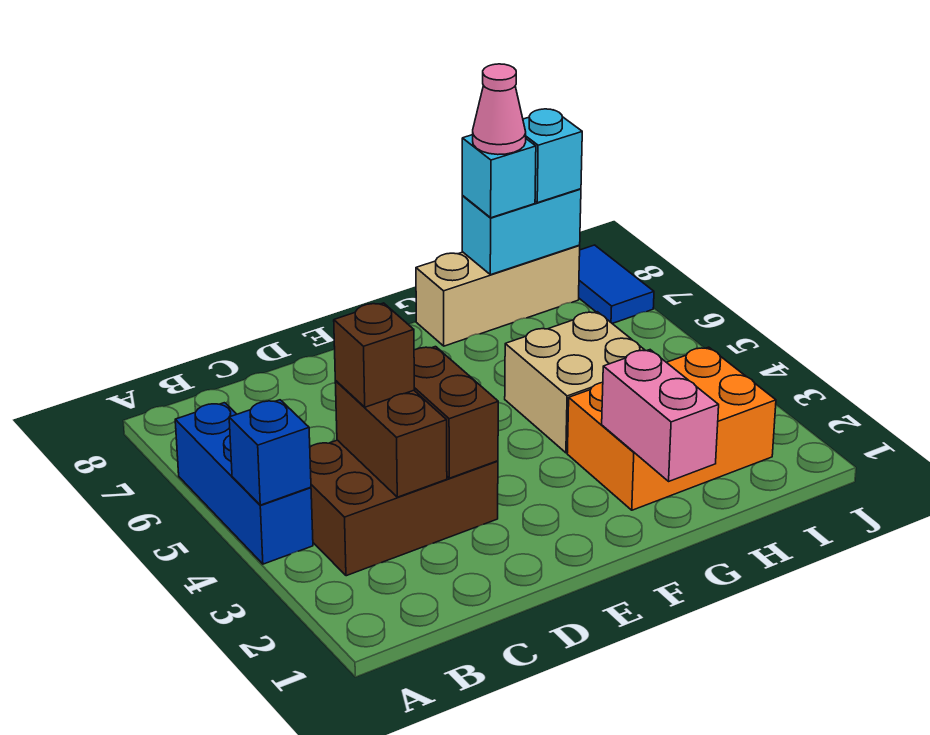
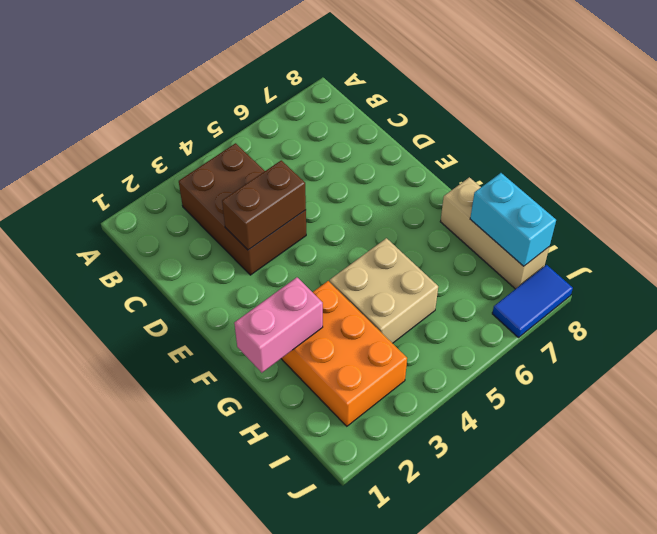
none -> blue 1x3 brick [175,403,313,564]
none -> blue 1x1 brick [229,400,311,505]
none -> brown 1x2 brick [335,381,447,497]

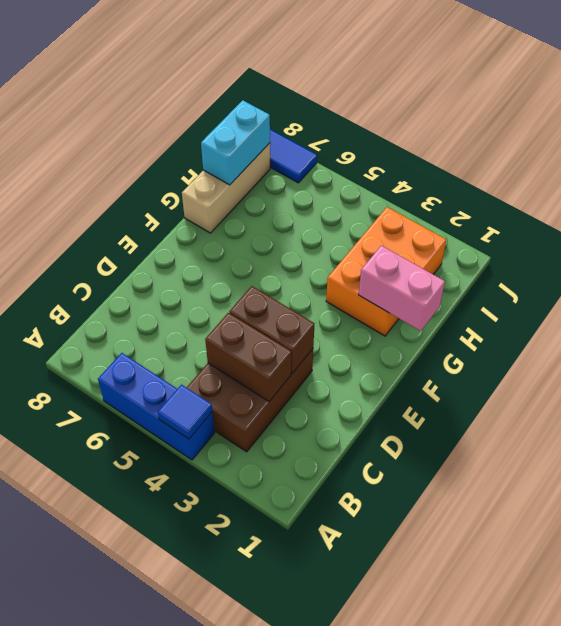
blue 1x1 tile [158,385,212,439] -> blue 1x1 brick [229,400,311,505]
none -> tan 2x2 brick [505,312,645,453]
none -> brown 1x1 brick [334,303,415,407]
none -> cyan 1x1 brick [462,135,536,218]

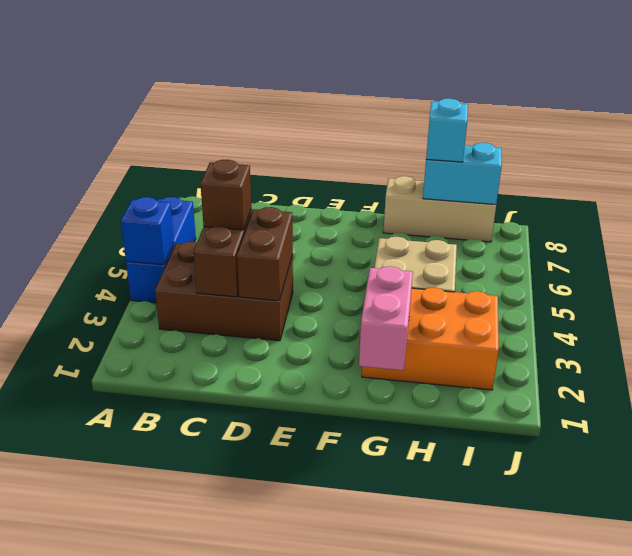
none -> blue 1x2 tile [579,245,654,323]
none -> cyan 1x1 brick [523,109,582,203]
none -> pink 1x1 cone [473,64,526,155]

